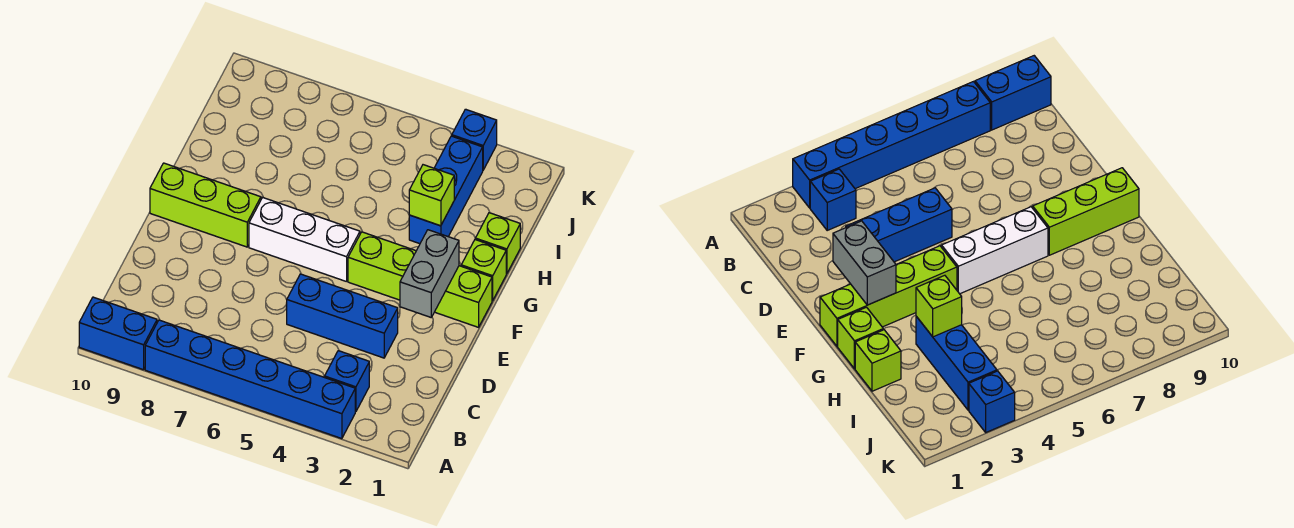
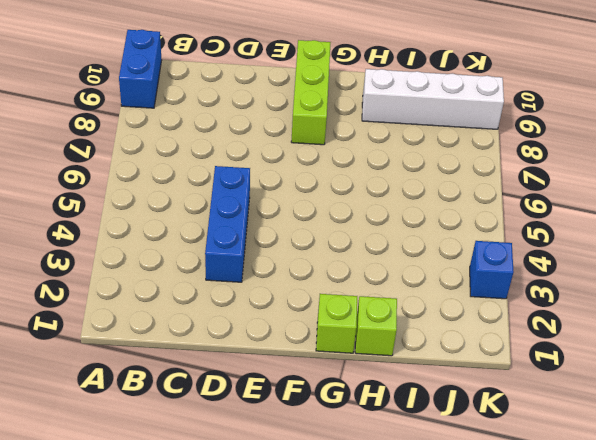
white 1x4 brick [362,69,504,129] -> none
none -> blue 1x6 brick [145,320,355,439]
none -> blue 1x1 brick [325,351,369,412]
none -> lime 1x4 brick [348,232,492,327]

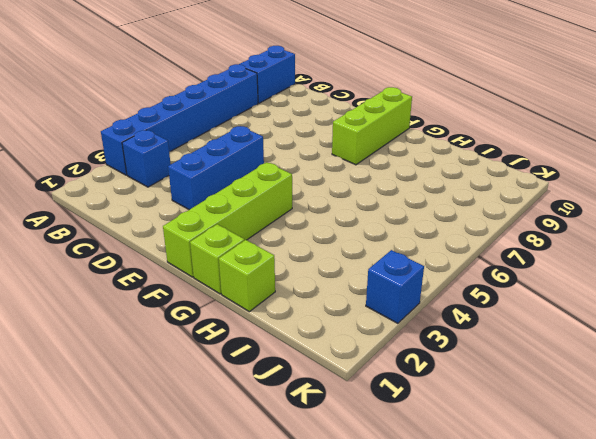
none -> white 1x3 brick [249,198,360,281]
none -> blue 1x3 brick [409,136,483,244]
none -> grey 1x2 brick [400,230,459,317]

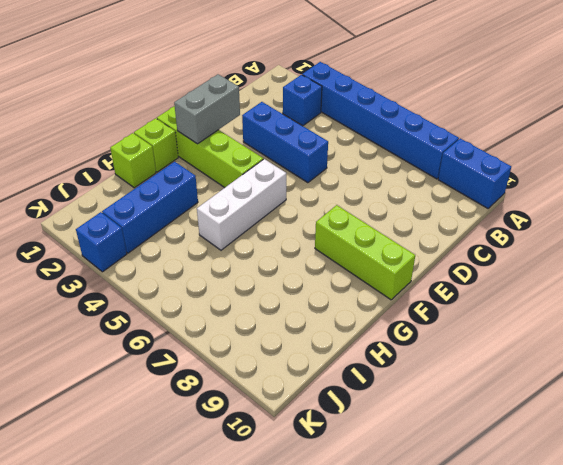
white 1x3 brick [197,159,286,250] -> white 1x3 brick turned to [249,198,360,281]
none -> lime 1x1 brick [409,165,454,226]

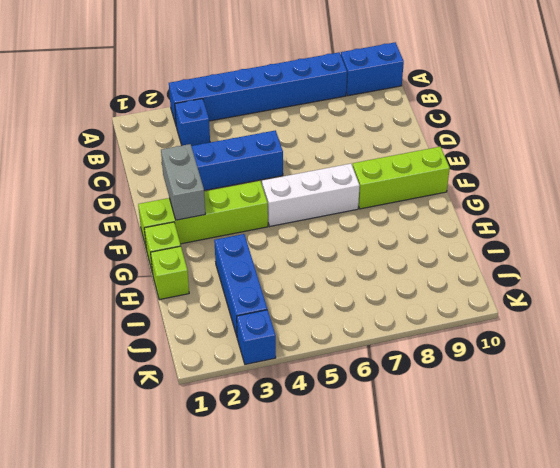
none -> lime 1x1 brick [409,165,454,226]

